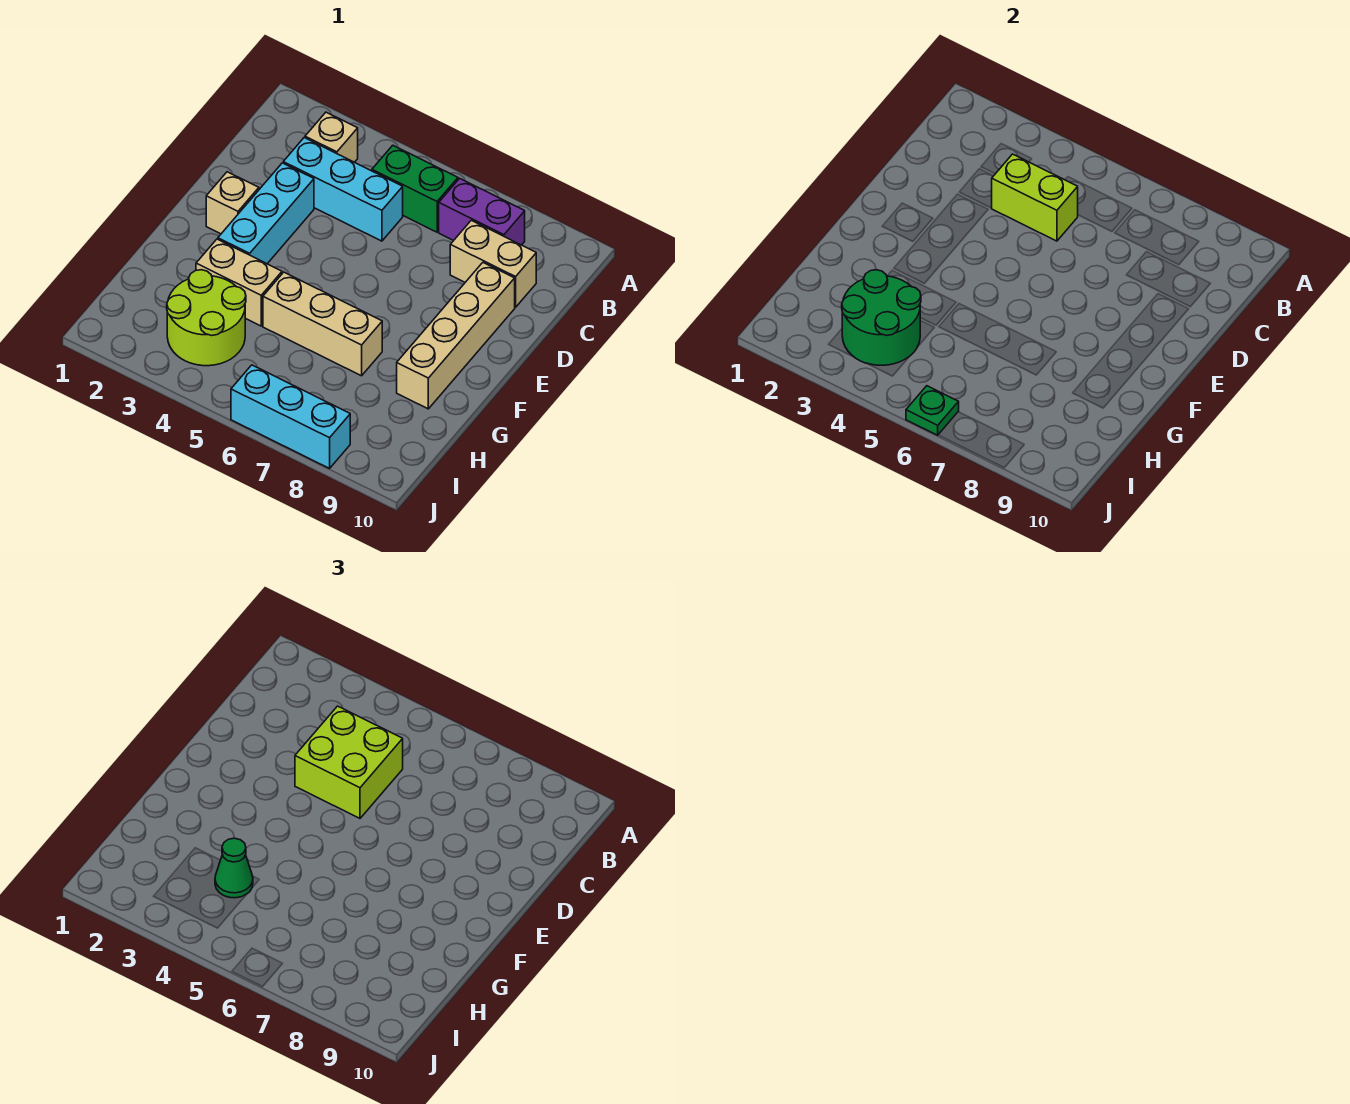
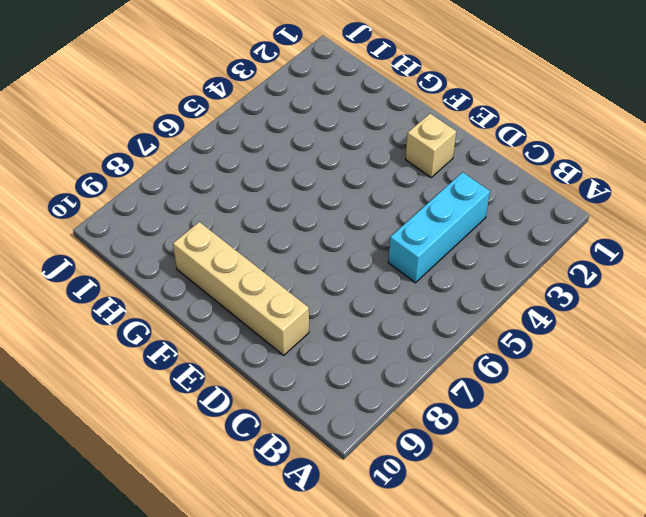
none -> tan 1x1 brick [305,112,358,162]
none -> green 1x2 brick [372,145,458,232]
none -> purple 1x2 brick [439,178,525,245]

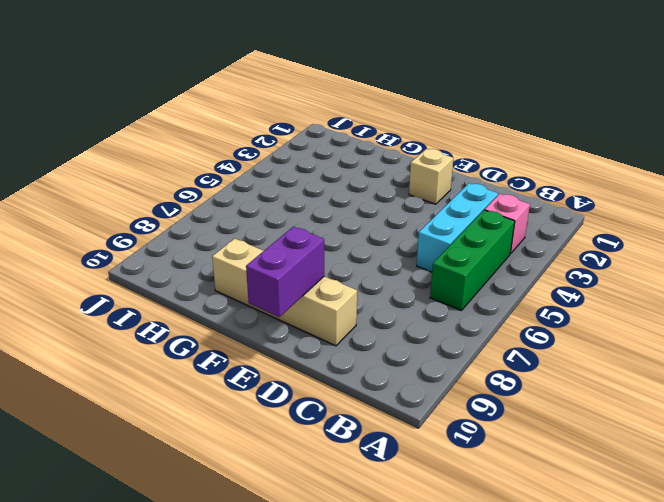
pink 1x1 brick [485,194,530,254] -> tan 1x1 brick [305,112,358,162]
green 1x3 brick [430,210,515,311] -> green 1x2 brick [372,145,458,232]
purple 1x2 brick [246,227,324,317] -> purple 1x2 brick moved to [439,178,525,245]
none -> tan 1x2 brick [450,220,536,307]
none -> cyan 1x3 brick [218,163,314,264]
none -> tan 1x2 brick [196,239,282,326]

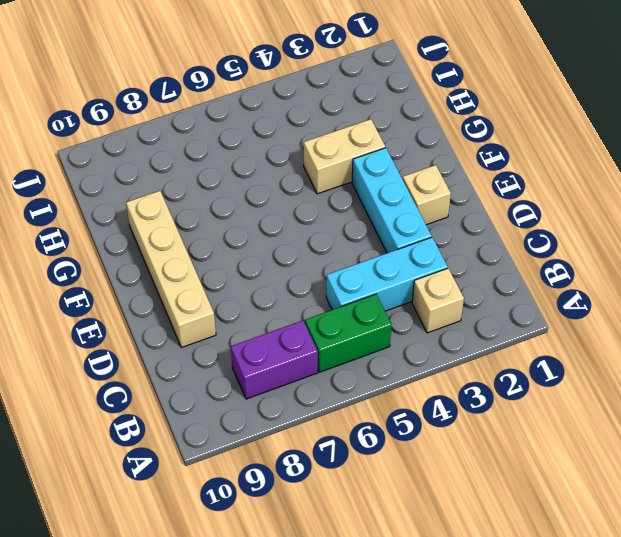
none -> tan 1x2 brick [450,220,536,307]
none -> tan 1x3 brick [263,272,382,376]
none -> lime 2x2 round brick [167,270,246,366]

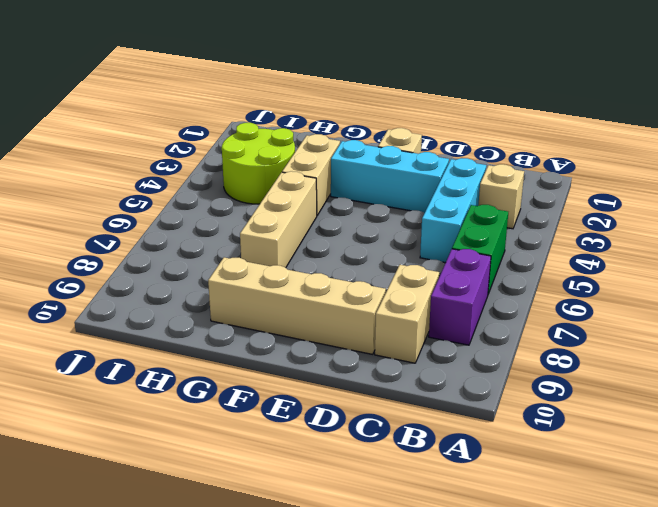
none -> cyan 1x3 brick [231,365,350,468]
none -> lime 1x2 brick [992,154,1078,241]
none -> green 2x2 round brick [842,270,921,365]

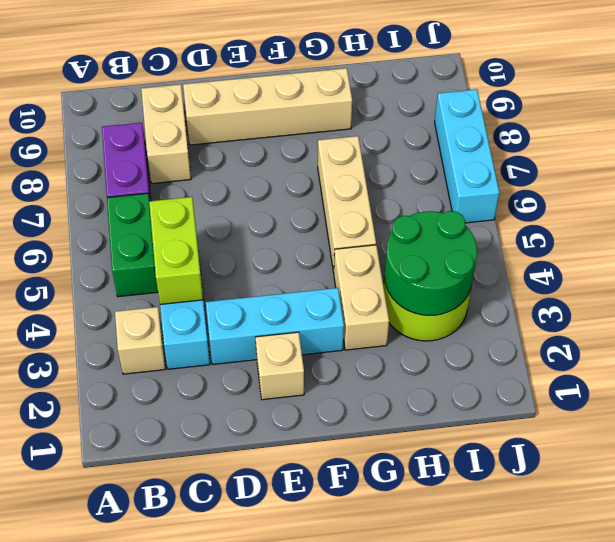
none -> green 1x1 plate [906,386,959,435]
none -> lime 2x2 brick [295,706,403,818]
none -> green 1x1 cone [215,838,253,898]

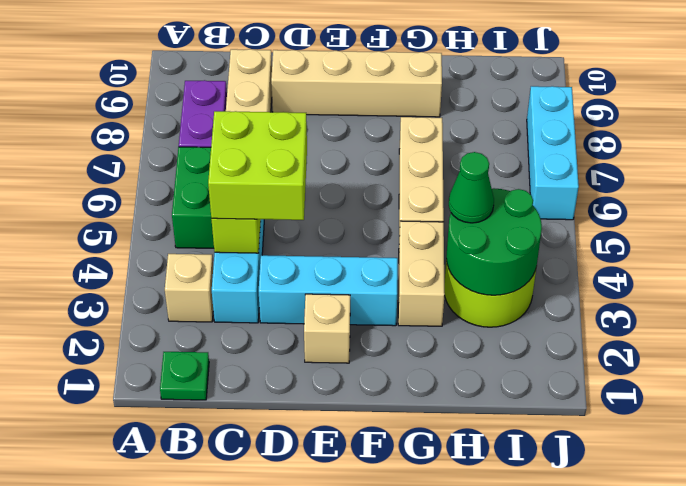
green 1x1 plate [160,352,209,400] -> green 1x1 plate moved to [906,386,959,435]

